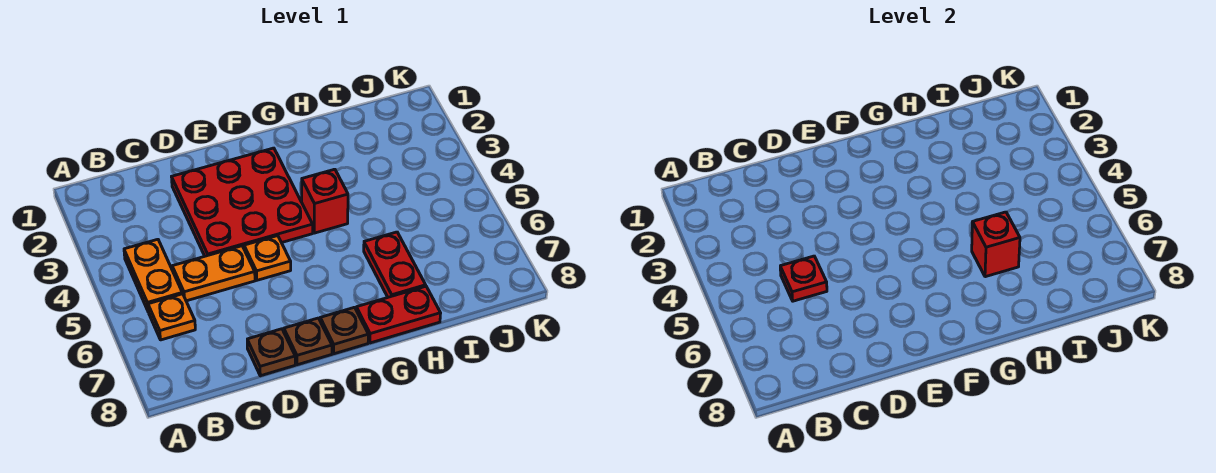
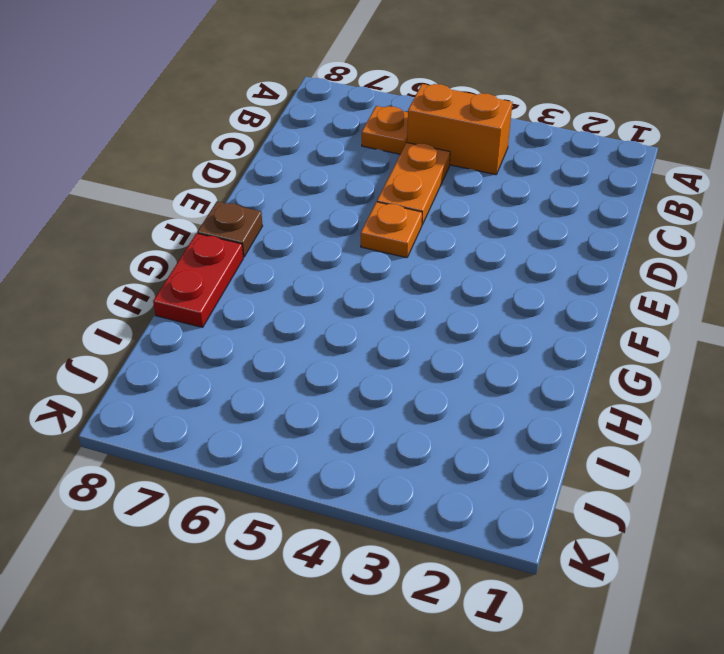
orange 1x2 brick [407,84,513,175] -> orange 1x2 plate [124,239,182,312]
none -> red 3x3 plate [172,148,313,256]
none -> brown 1x1 plate [247,329,295,376]
none -> brown 1x1 plate [284,318,332,365]

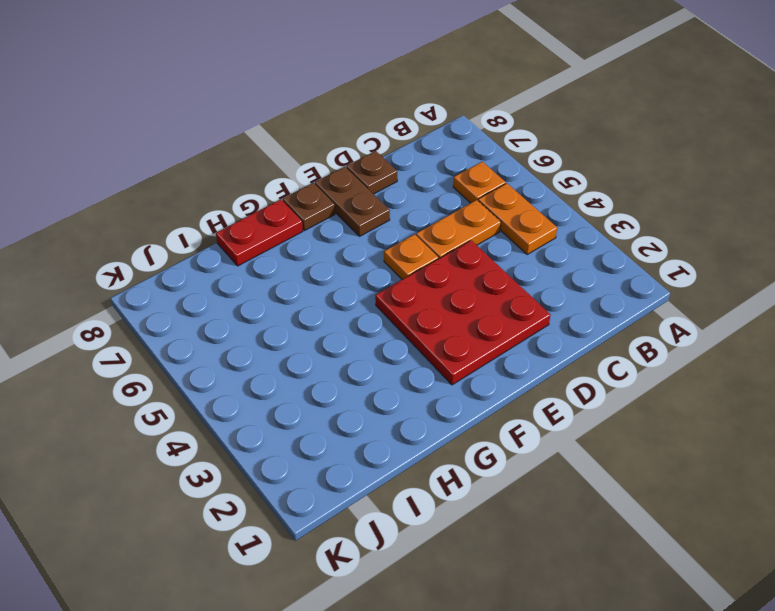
brown 1x2 plate [315,167,390,236] -> brown 1x1 plate [284,318,332,365]
none -> red 1x1 brick [302,169,348,233]
none -> red 1x2 plate [364,232,426,297]
none -> red 1x1 plate [780,256,827,301]

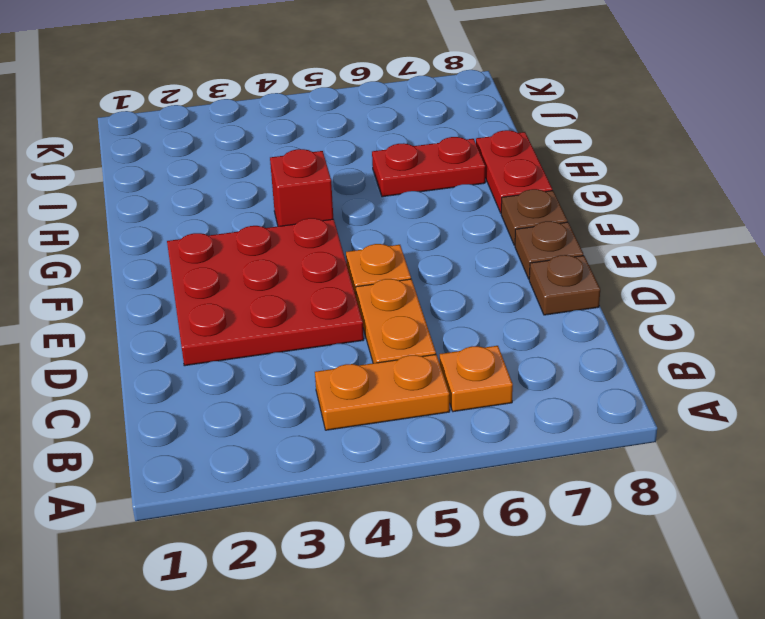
none -> red 1x1 plate [780,256,827,301]
none -> red 1x1 brick [972,212,1020,277]

